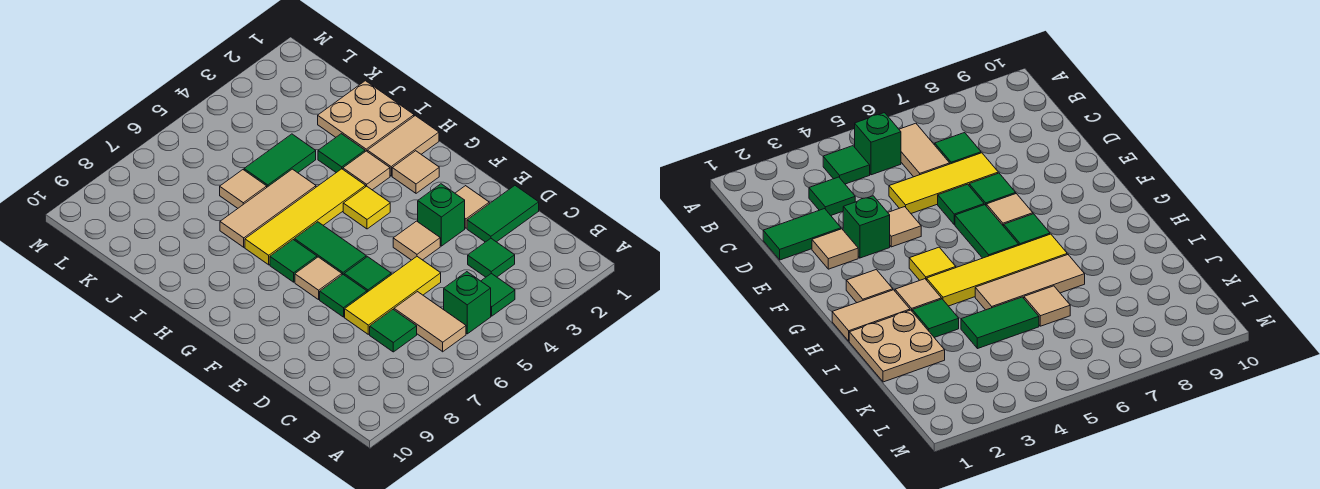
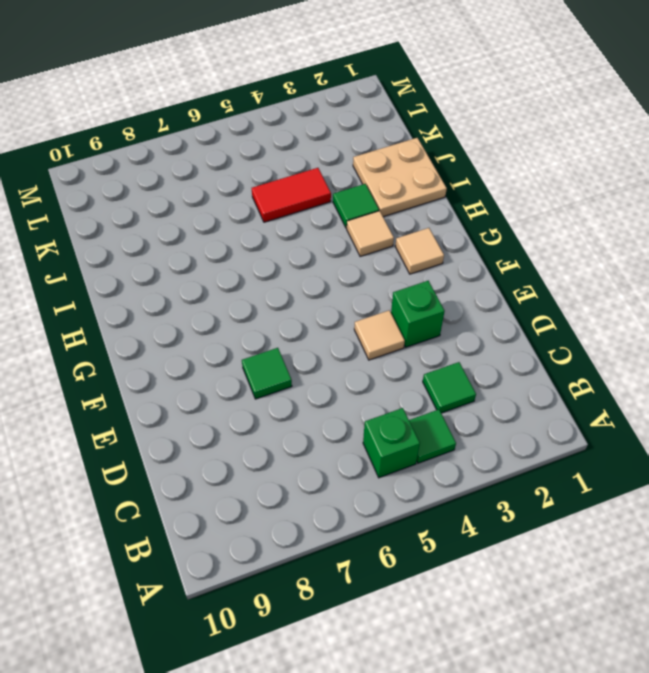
red 1x2 tile [252,168,331,222] -> green 1x2 tile [244,134,316,187]
none -> tan 1x2 tile [394,292,466,352]
none -> green 1x1 tile [370,310,417,352]
none -> green 1x2 tile [467,186,539,242]

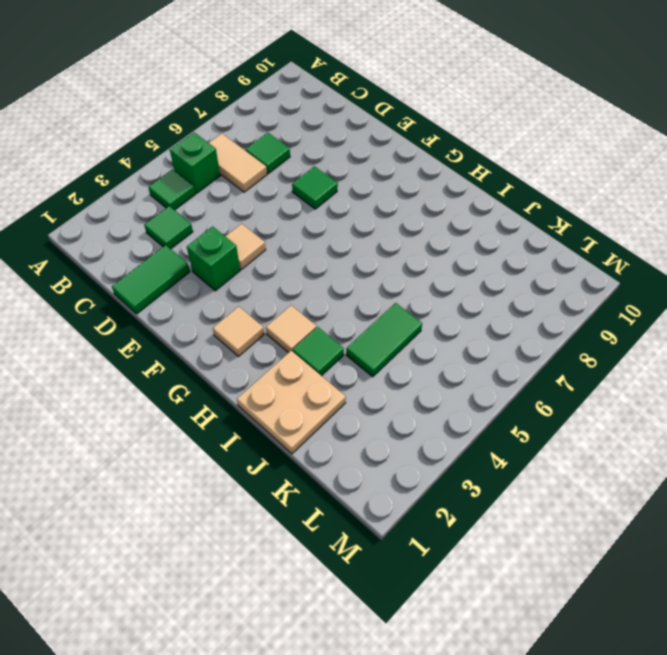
none -> yellow 1x3 tile [345,257,441,334]
none -> tan 1x1 tile [455,186,489,228]
none -> green 1x1 tile [344,257,391,292]

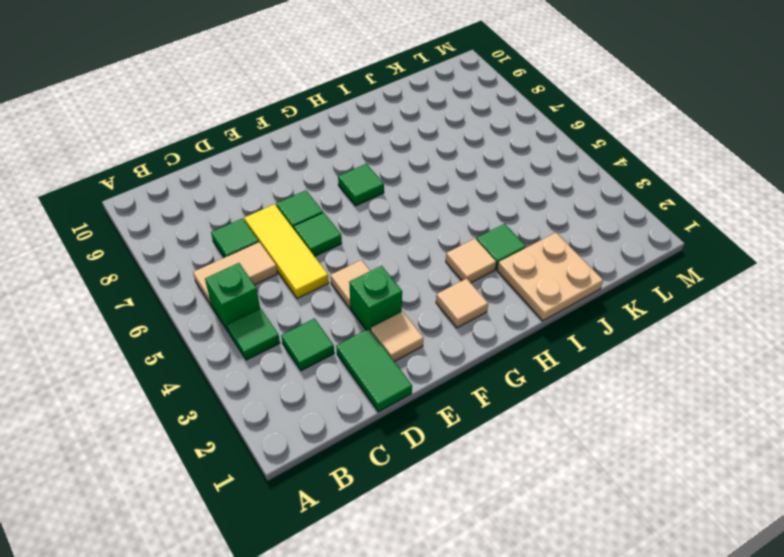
none -> green 1x2 tile [294,222,366,275]
none -> tan 1x1 tile [295,257,342,300]
none -> yellow 1x1 tile [343,186,390,229]

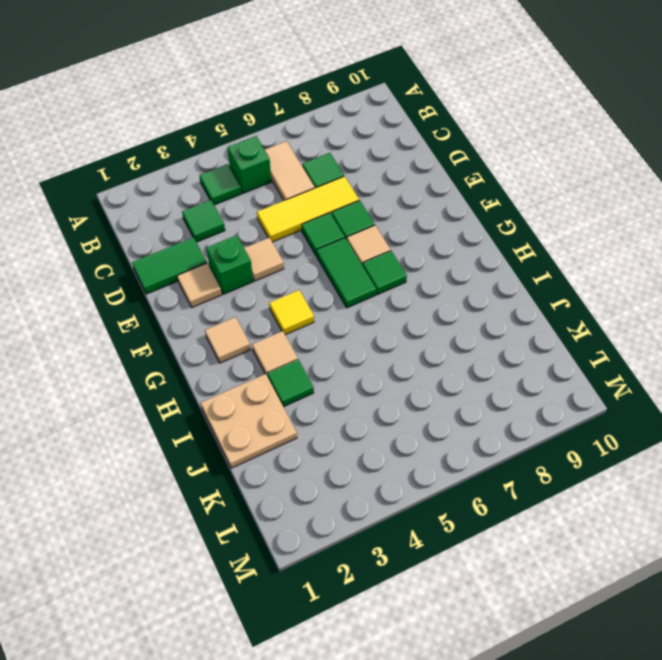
none -> tan 1x2 tile [367,116,439,176]
none -> yellow 1x4 tile [245,169,366,265]
none -> tan 1x3 tile [220,169,316,247]

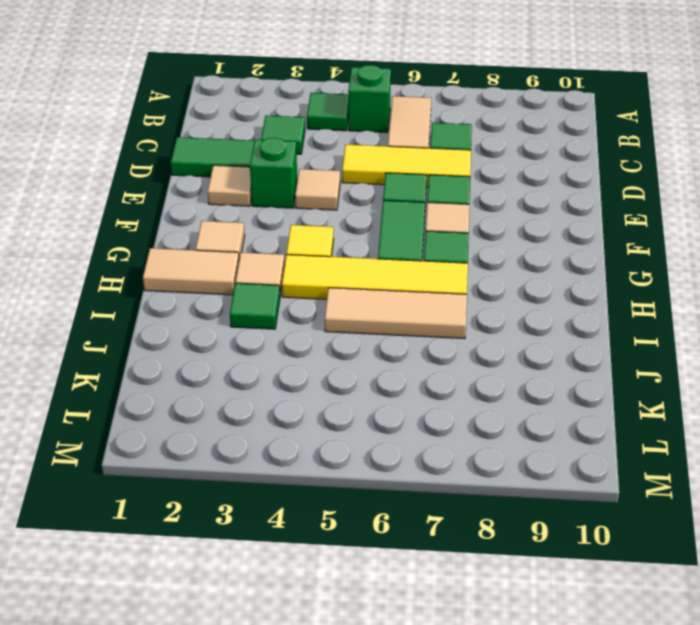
none -> tan 2x2 plate [318,81,414,152]
none -> green 1x2 tile [244,134,316,187]
none -> tan 1x1 tile [220,170,267,208]

